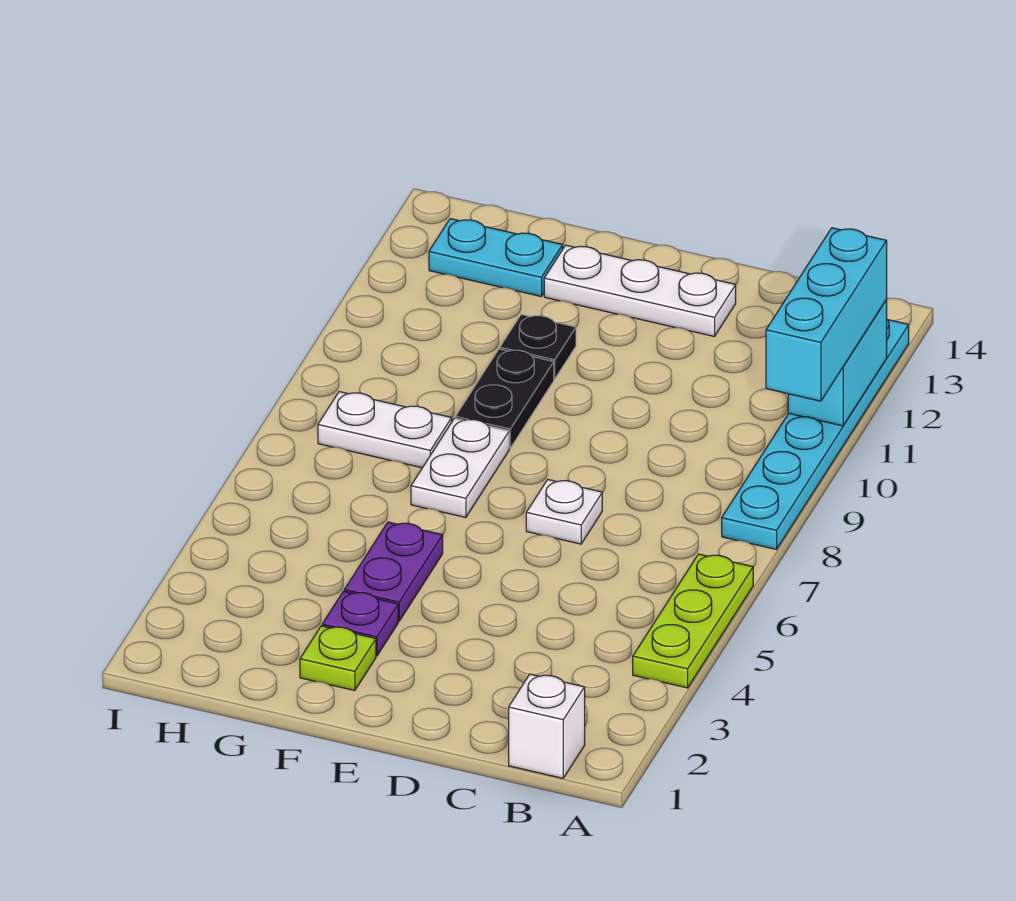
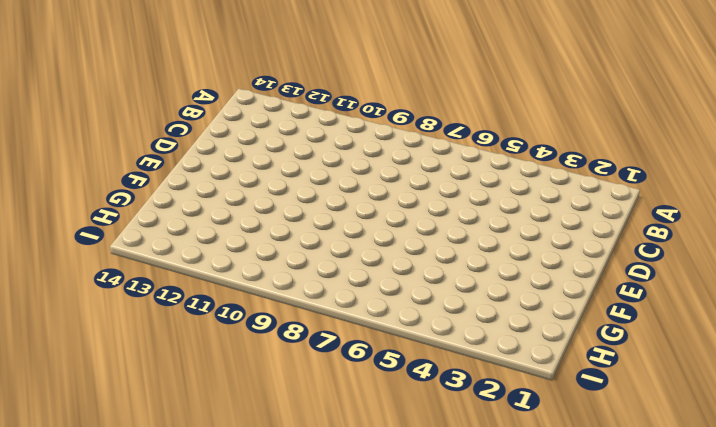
none -> lime 1x3 plate [633,554,753,688]
none -> cyan 1x6 plate [722,320,909,549]
none -> white 1x1 brick [509,674,585,778]

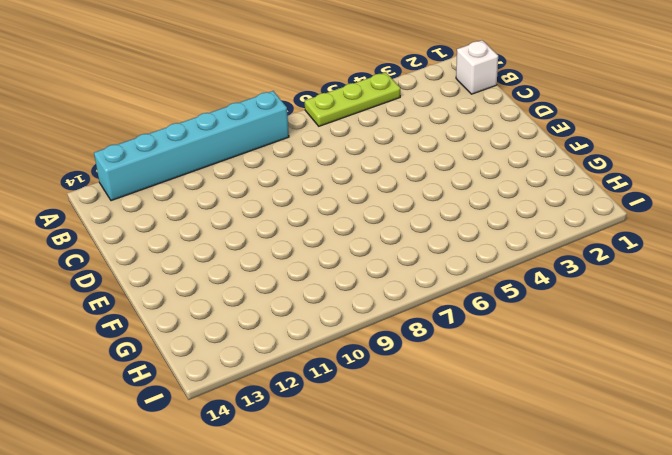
cyan 1x6 brick [94,91,289,201] -> cyan 1x6 plate [722,320,909,549]
none -> white 1x1 plate [526,480,602,544]
none -> white 1x3 plate [544,245,736,337]
none -> lime 1x1 plate [300,626,376,691]

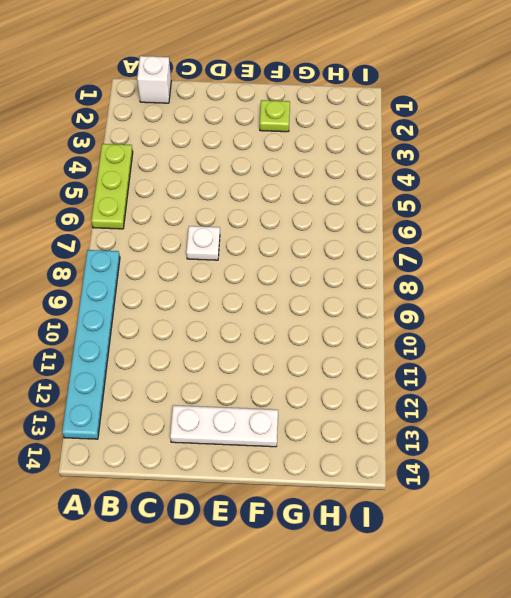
none -> purple 1x1 plate [322,591,398,656]
none -> purple 1x2 plate [344,522,443,621]
none -> white 1x2 plate [411,418,509,517]

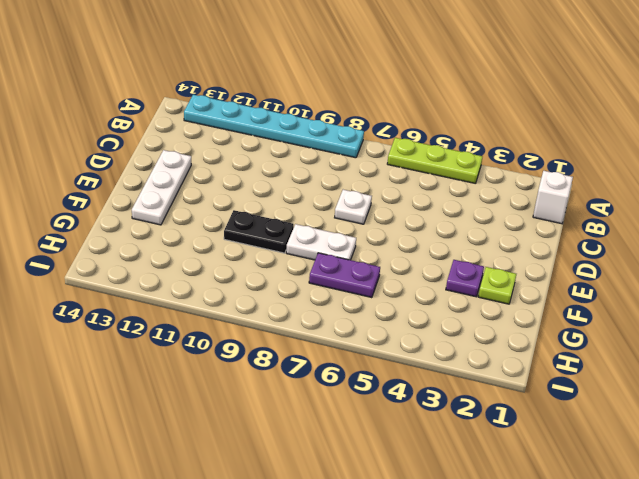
purple 1x2 plate [309,253,380,298] -> purple 1x2 plate moved to [344,522,443,621]
none -> black 1x1 plate [500,314,576,379]
none -> white 1x2 plate [318,392,452,468]
none -> cyan 1x2 plate [429,219,563,296]

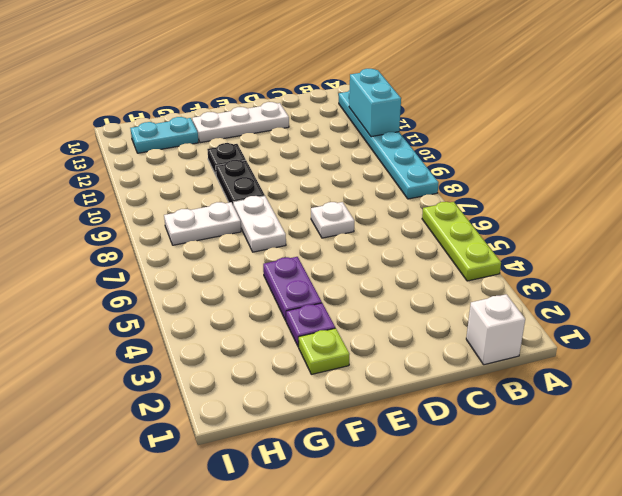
none -> cyan 1x3 brick [766,228,887,401]

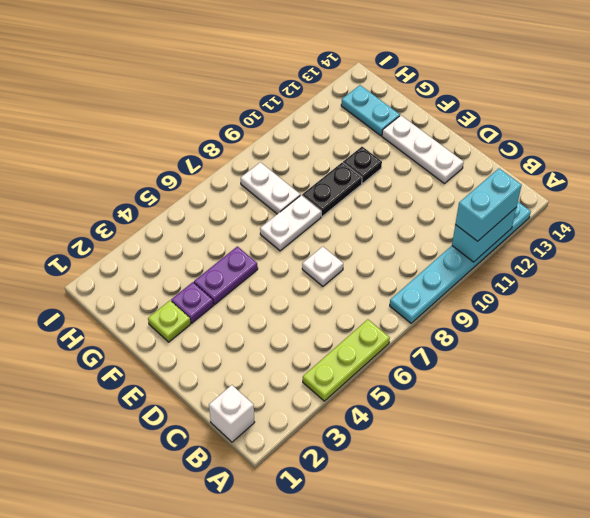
cyan 1x2 brick [455,169,522,241] -> cyan 1x3 brick [766,228,887,401]

